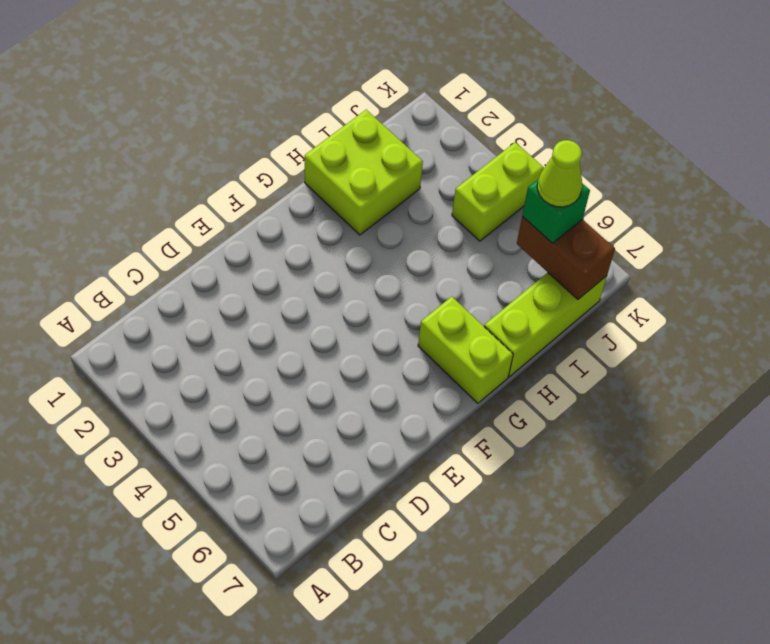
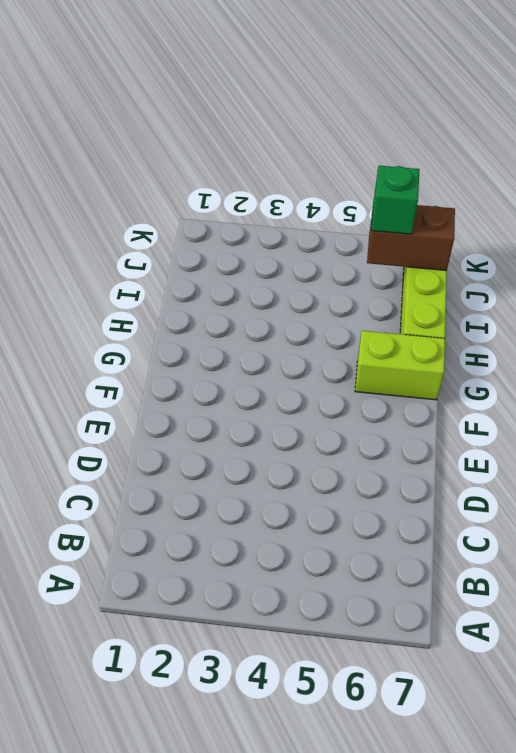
none -> lime 2x2 brick [305,110,423,235]
none -> lime 1x2 brick [452,142,544,241]

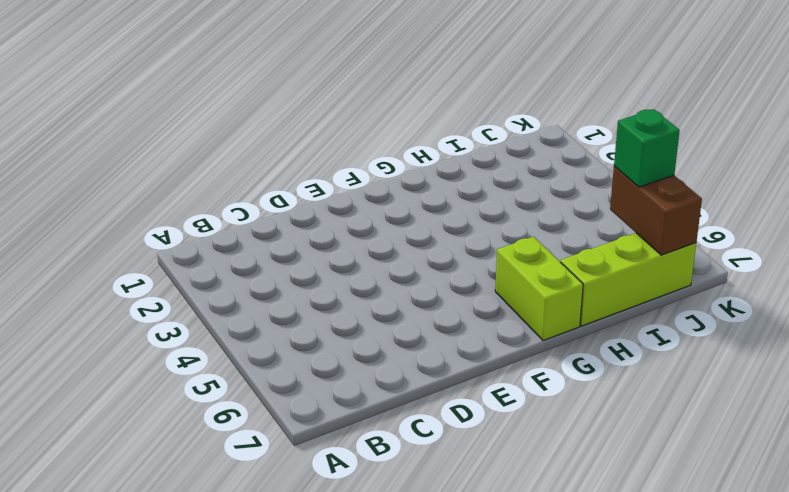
none -> lime 2x2 brick [305,110,423,235]
none -> lime 1x2 brick [452,142,544,241]

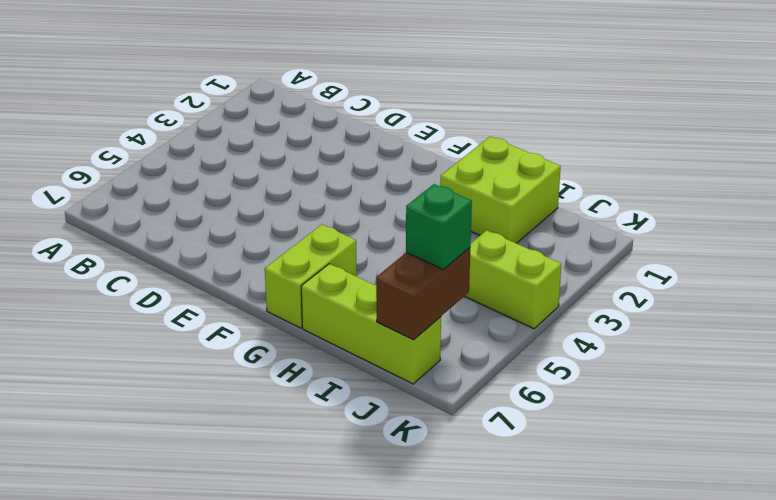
none -> lime 1x1 cone [537,140,582,207]

